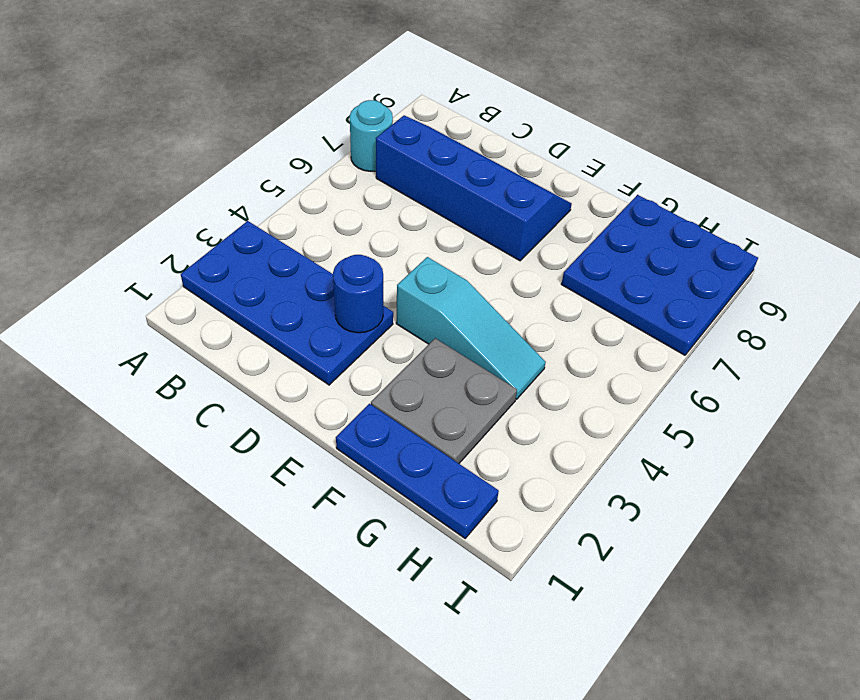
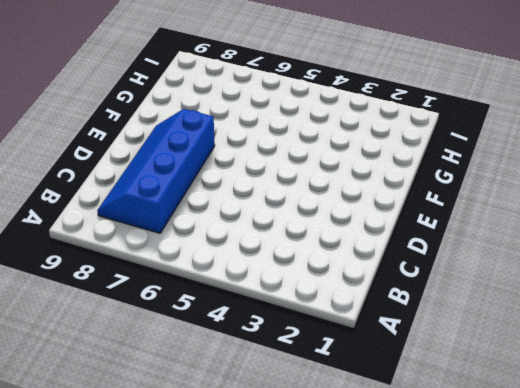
none -> blue 2x4 plate [181,221,393,385]
none -> cyan 1x1 round brick [350,100,393,171]

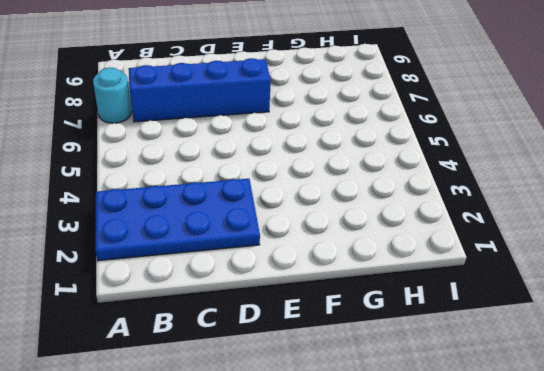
none -> cyan 1x3 slope [396,257,546,399]
none -> blue 1x3 plate [336,404,499,538]

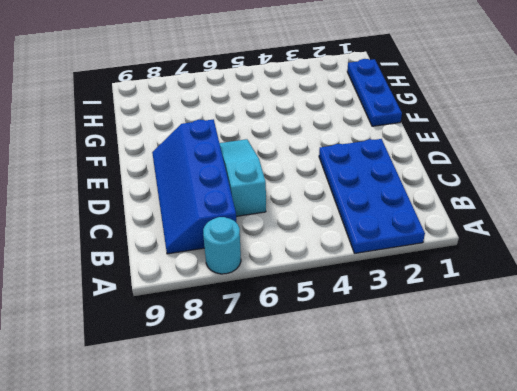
cyan 1x3 slope [220,139,266,216] -> cyan 1x3 slope moved to [396,257,546,399]
none -> grey 2x2 plate [371,338,517,463]
none -> blue 3x3 plate [561,195,758,355]

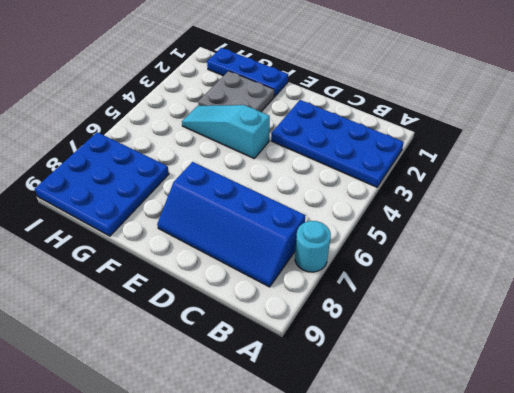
none -> blue 1x1 round brick [333,255,383,333]

